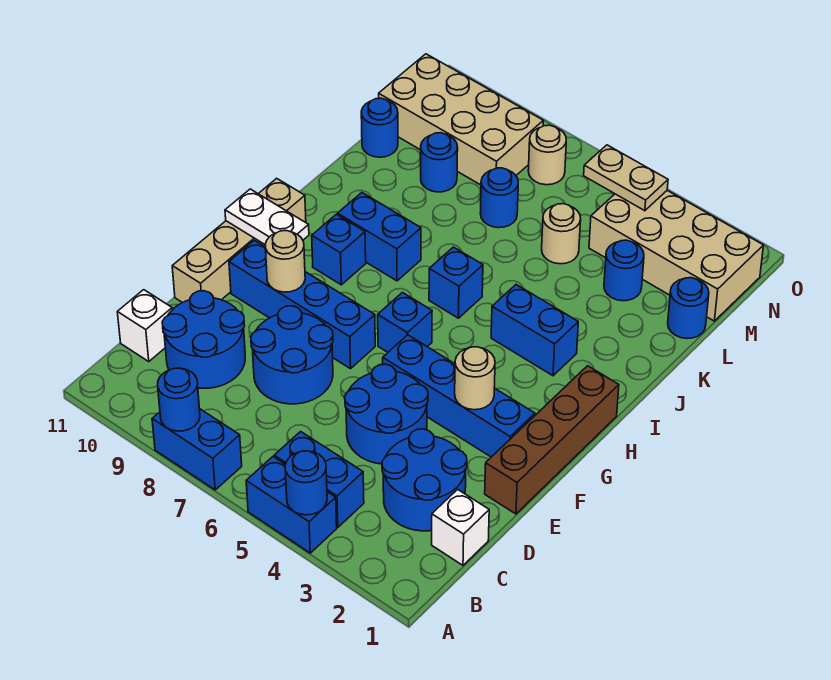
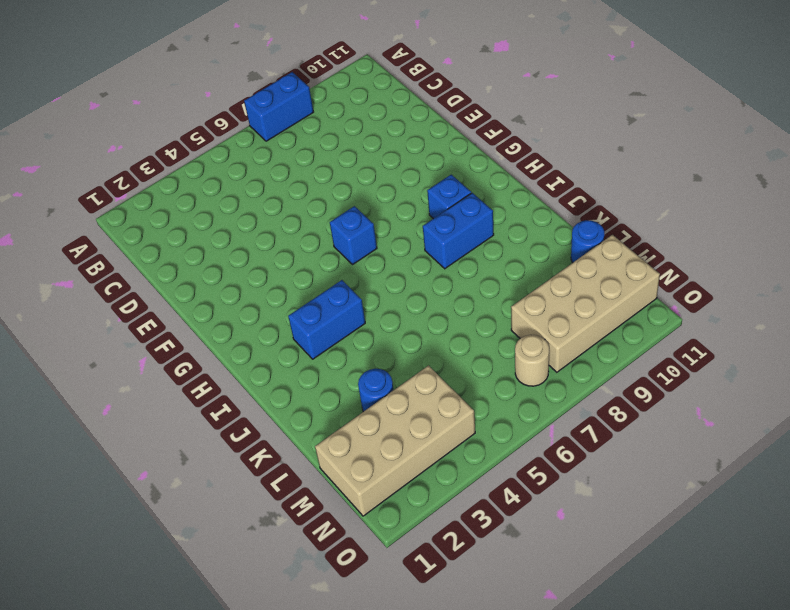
none -> blue 1x2 brick [246,457,337,553]
none -> blue 1x2 brick [274,432,364,527]
none -> white 1x1 brick [432,489,489,565]
none -> blue 2x2 round brick [382,429,467,531]

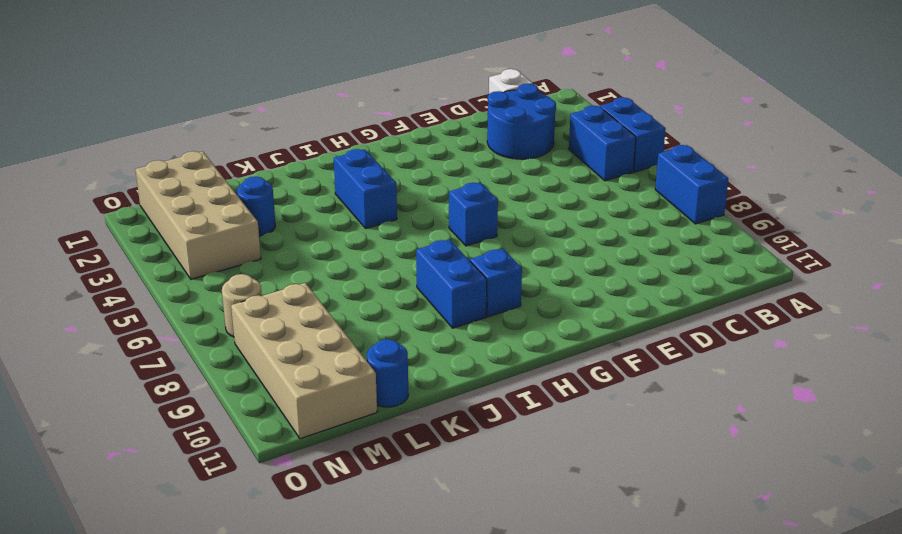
none -> blue 2x2 round brick [162,291,245,388]
none -> white 1x1 brick [117,290,172,361]
none -> blue 2x2 round brick [345,364,428,464]
none -> blue 2x2 round brick [251,306,333,404]

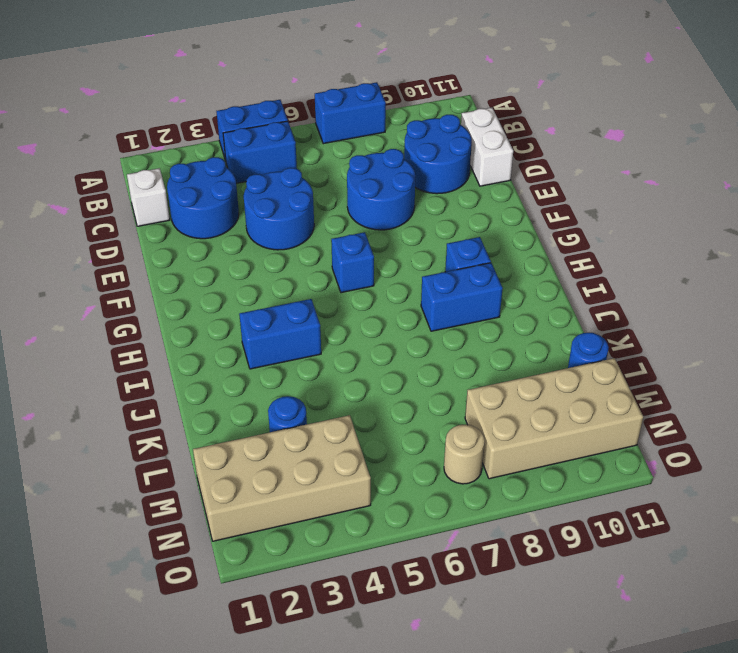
white 1x2 brick [461,108,513,186] -> white 1x1 brick [117,290,172,361]
none -> brown 1x4 brick [485,366,619,514]
none -> tan 1x4 brick [172,178,306,303]
none -> blue 1x4 brick [383,335,535,457]
none -> blue 1x4 brick [229,240,375,369]

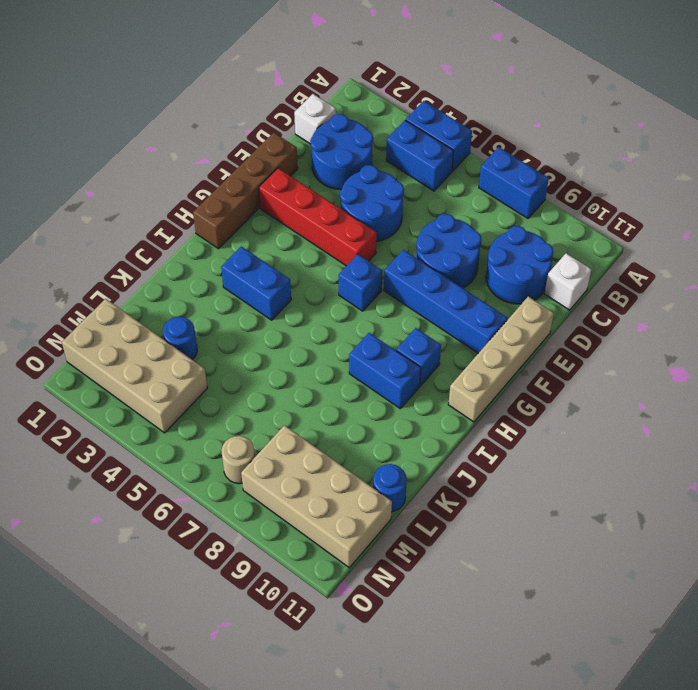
red 1x4 brick [259,168,376,266] -> blue 1x4 brick [383,335,535,457]
none -> blue 1x1 brick [429,247,483,318]
none -> blue 1x1 round brick [668,278,709,339]
none -> tan 1x1 round brick [542,204,581,264]
none -> blue 1x1 round brick [480,168,518,228]

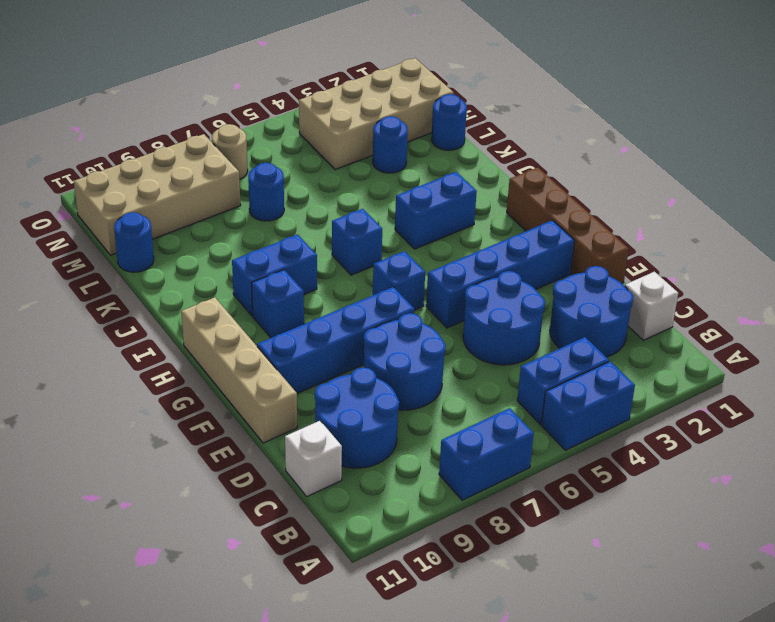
none -> tan 1x1 round brick [542,204,581,264]
none -> blue 1x1 round brick [421,133,458,192]
none -> blue 1x1 round brick [285,451,327,515]
none -> blue 1x1 round brick [158,368,200,431]

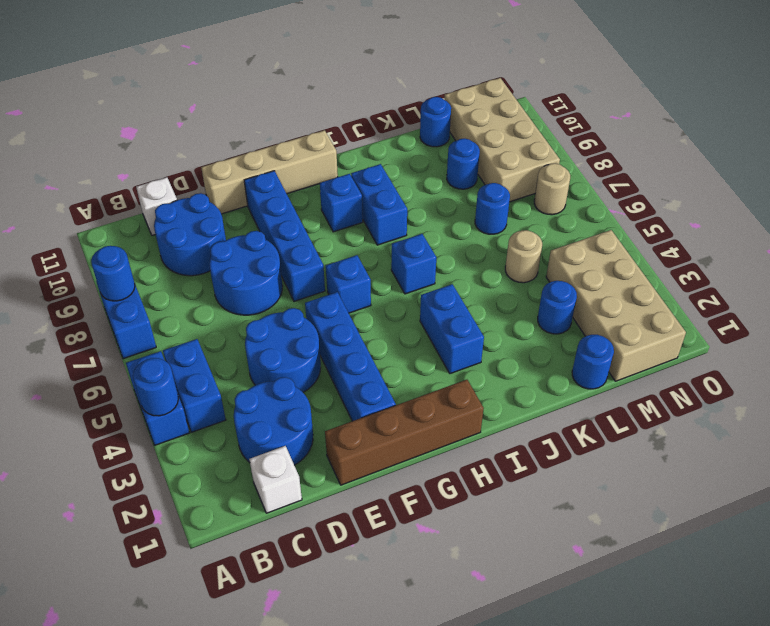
none -> tan 1x1 round brick [455,347,495,410]
none -> tan 1x1 round brick [265,231,305,292]
none -> white 1x2 plate [225,189,309,244]
none -> tan 1x2 plate [584,145,668,211]

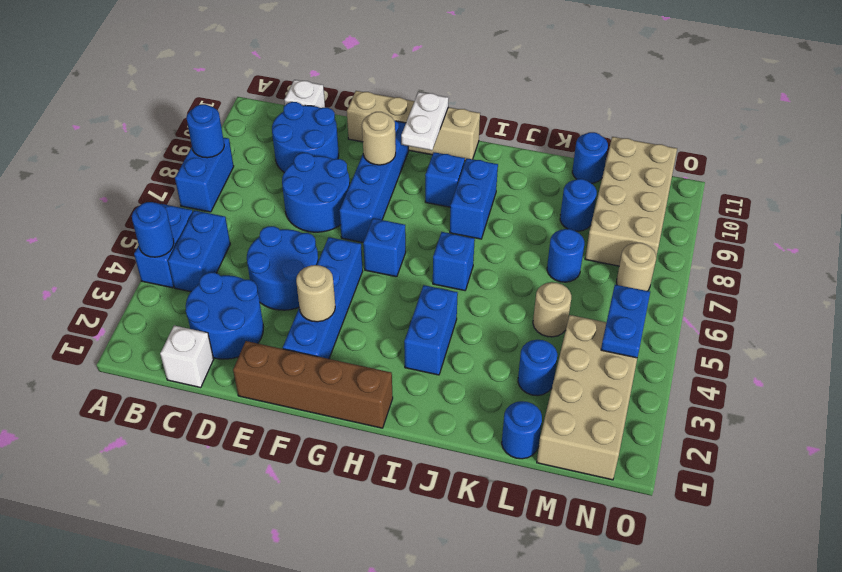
blue 1x2 plate [601,285,650,358] -> tan 1x2 plate [584,145,668,211]

